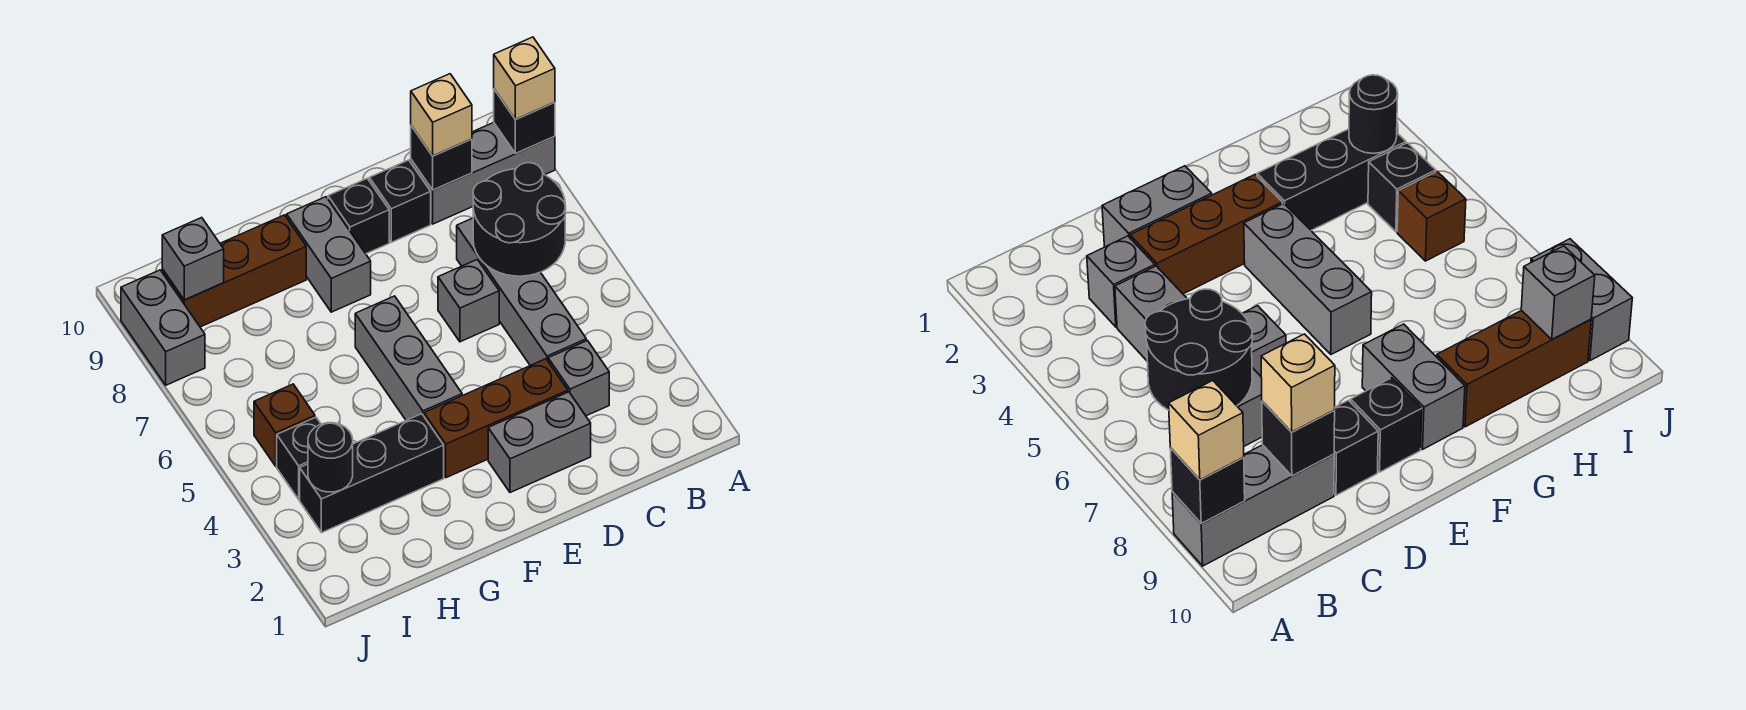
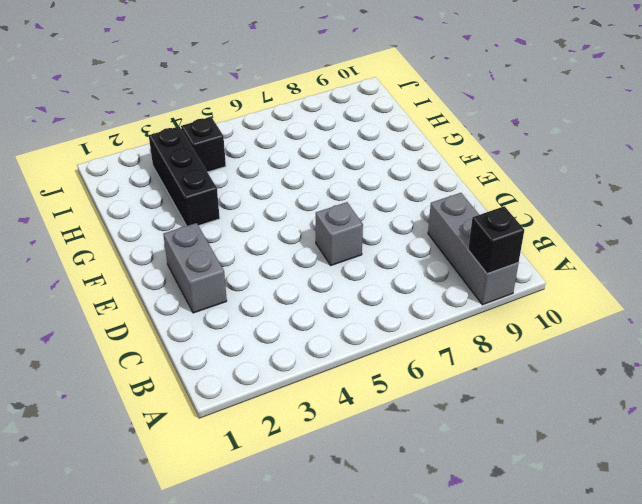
none -> grey 1x1 brick [548,341,609,416]
none -> grey 1x4 brick [457,218,586,366]
none -> brown 1x3 brick [424,359,568,478]

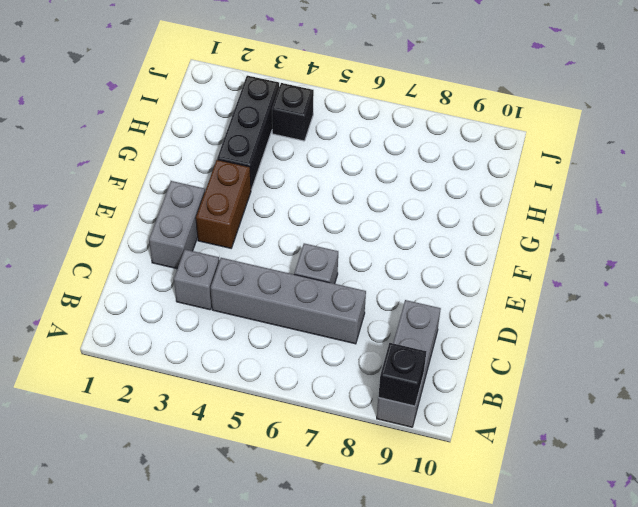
brown 1x2 brick [196,160,251,248] -> brown 1x3 brick [424,359,568,478]
none -> black 1x1 brick [369,160,431,242]
none -> black 1x1 brick [328,178,389,254]
none -> grey 1x3 brick [355,296,462,420]

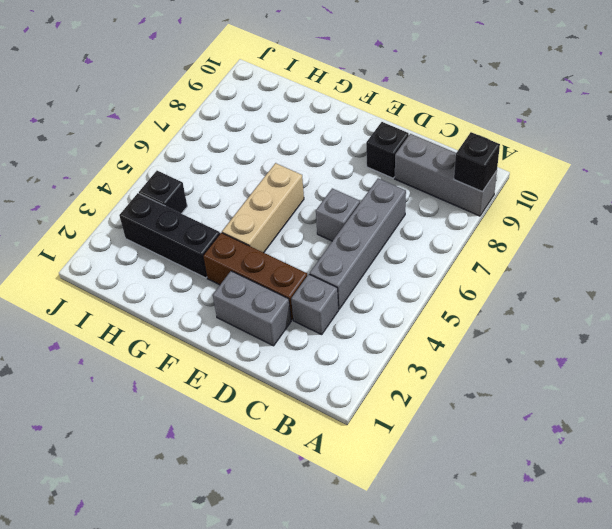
tan 1x3 brick [222,163,304,253] -> grey 1x3 brick [355,296,462,420]
none -> black 1x1 brick [328,178,389,254]
none -> grey 1x2 brick [287,197,371,312]
none -> brown 1x3 brick [162,215,306,327]

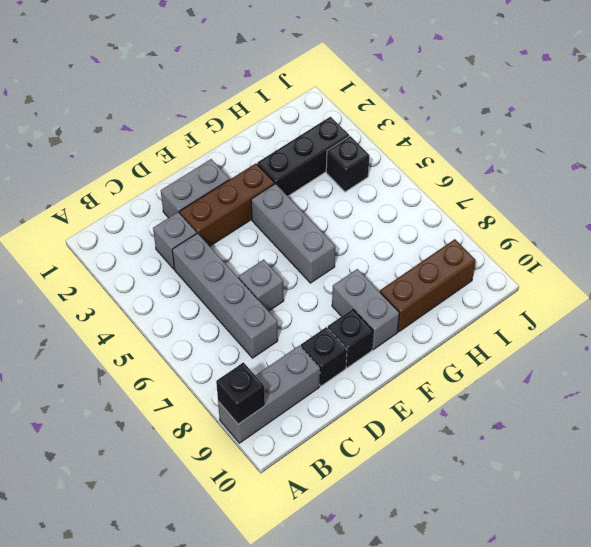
none -> brown 1x1 brick [254,384,315,466]
none -> grey 1x2 brick [121,270,205,385]
none -> black 2x2 round brick [473,163,566,276]

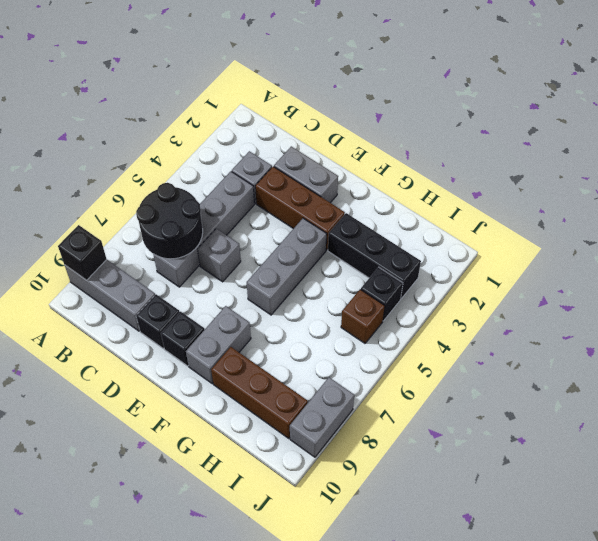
none -> black 1x1 brick [411,126,472,190]
none -> black 1x1 round brick [308,423,353,492]
none -> grey 1x1 brick [162,218,224,300]

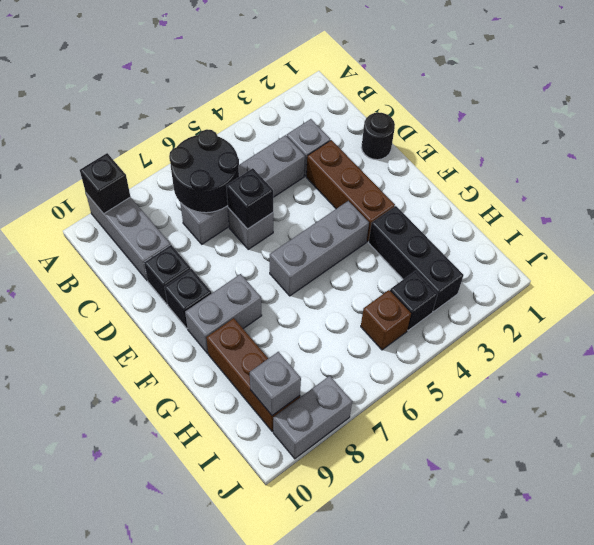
black 1x1 round brick [361,112,395,160] -> black 1x1 round brick moved to [308,423,353,492]
black 1x1 brick [226,168,273,229] -> black 1x1 brick moved to [411,126,472,190]
none -> grey 1x2 brick [488,392,591,493]
none -> tan 1x1 brick [494,37,555,120]
none -> tan 1x1 brick [411,74,472,156]

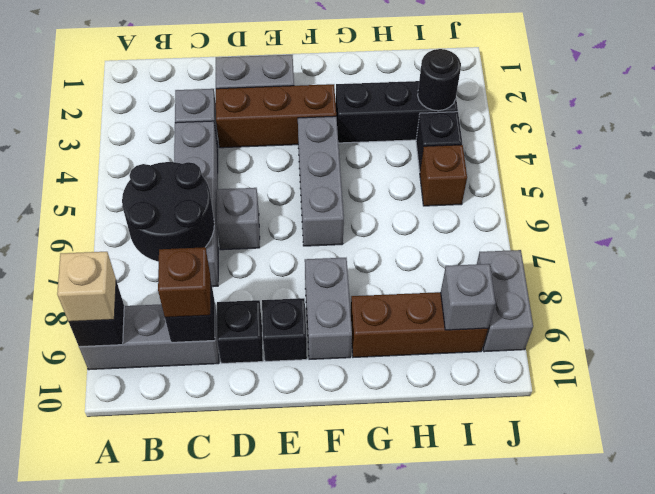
brown 1x1 brick [158,247,210,317] -> tan 1x1 brick [411,74,472,156]

